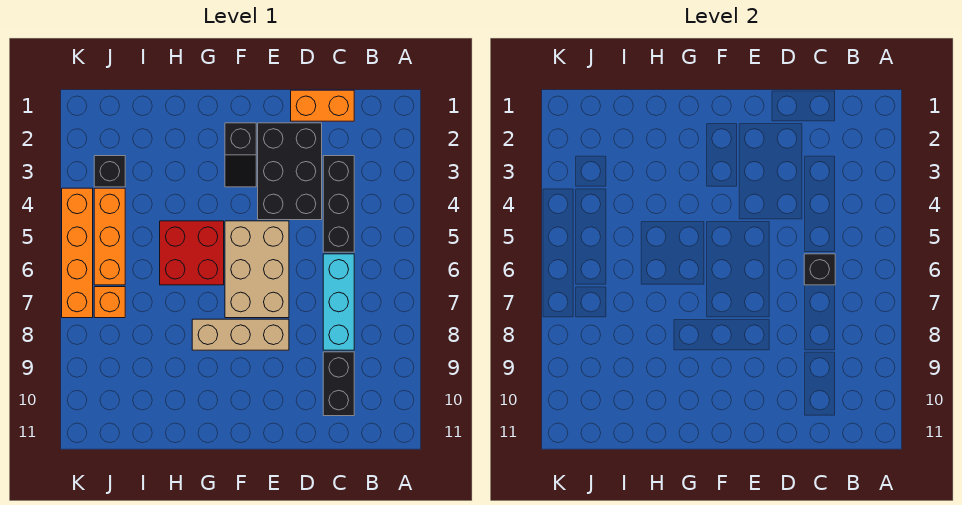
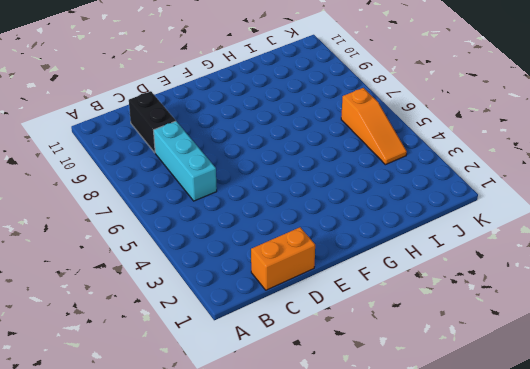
orange 1x3 slope [341,88,407,165] -> orange 1x3 brick [94,188,125,285]
none -> black 1x3 brick [323,156,354,252]
none -> black 2x3 brick [258,123,322,220]
none -> tan 2x3 brick [225,221,289,318]

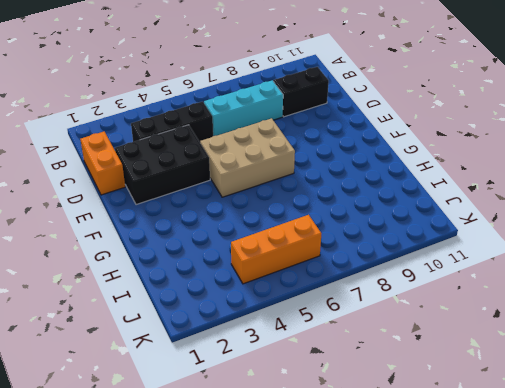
none -> tan 1x3 brick [192,319,289,350]
none -> black 1x2 slope [225,123,256,187]
none -> red 2x2 brick [160,221,224,285]

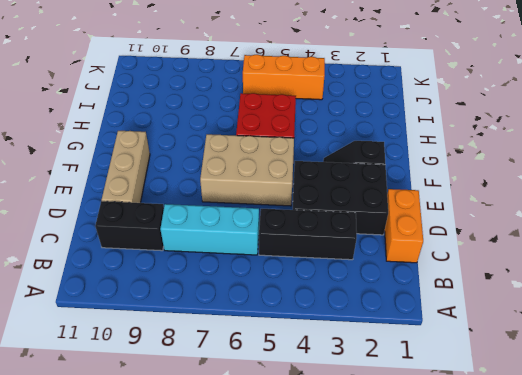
tan 1x3 brick [102,131,150,203] -> tan 1x3 brick moved to [192,319,289,350]
none -> black 1x1 brick [94,156,125,187]
none -> orange 1x1 brick [94,287,125,318]
none -> orange 1x4 brick [62,188,93,318]

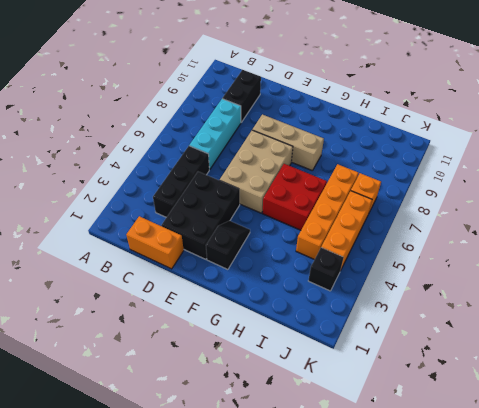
orange 1x4 brick [296,164,358,259] -> orange 1x4 brick moved to [62,188,93,318]
none -> black 1x1 brick [804,254,835,285]

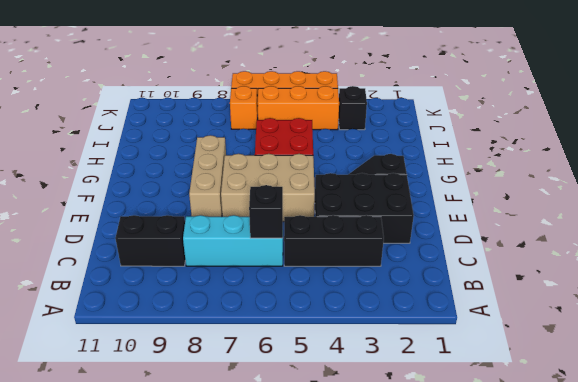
none -> orange 1x2 brick [291,90,354,121]

